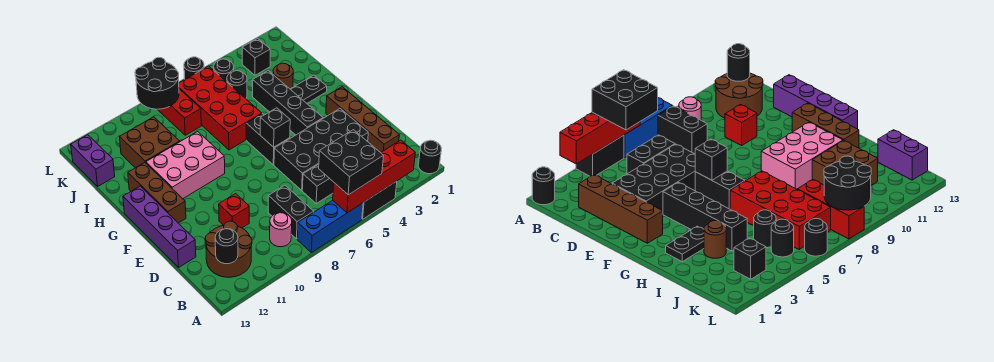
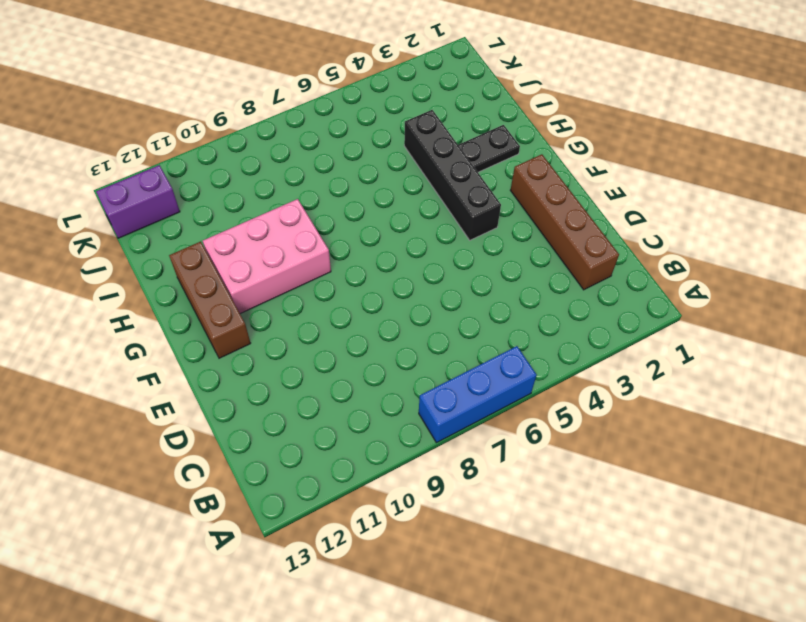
purple 1x2 brick [96,165,180,238] -> purple 1x2 brick turned to [71,135,115,186]
none -> black 1x1 round brick [418,140,441,174]
none -> black 1x2 brick [362,181,397,219]
none -> black 1x2 brick [268,185,314,239]
none -> pink 1x1 round brick [270,213,292,247]

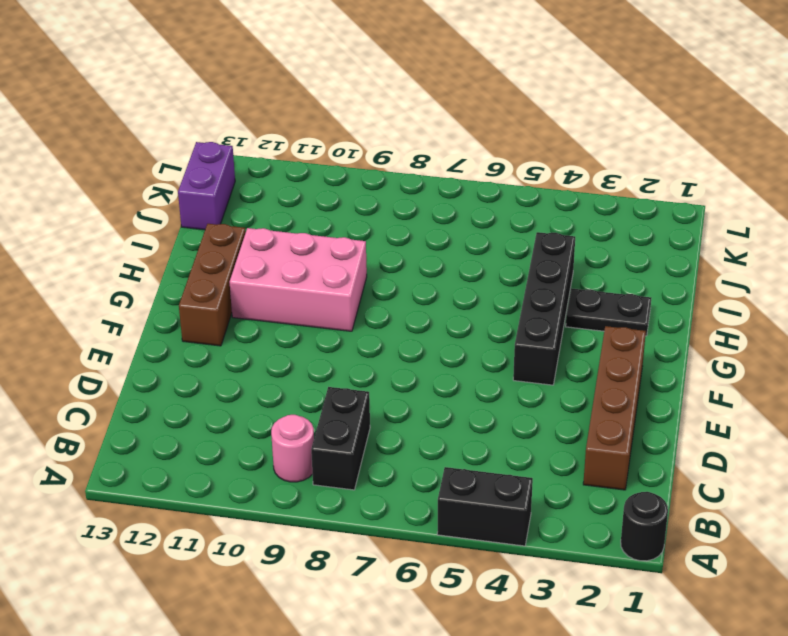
none -> blue 1x3 brick [297,200,363,253]
none -> brown 2x2 round brick [205,221,252,277]
none -> black 1x2 brick [302,164,334,203]
none -> black 2x4 brick [274,109,368,190]

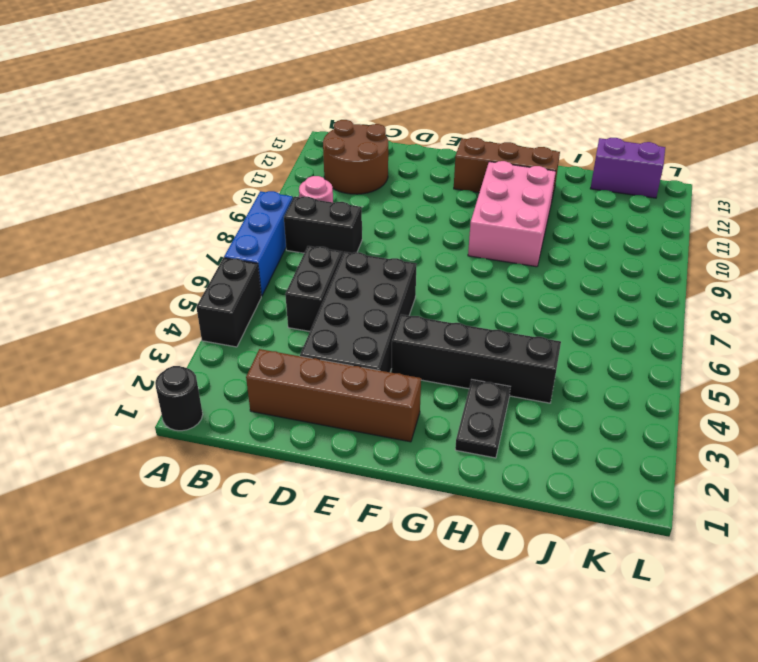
none -> red 1x1 brick [219,194,249,228]
none -> purple 1x4 brick [123,186,196,267]
none -> black 1x2 brick [246,114,290,165]
none -> red 2x4 brick [179,66,262,150]

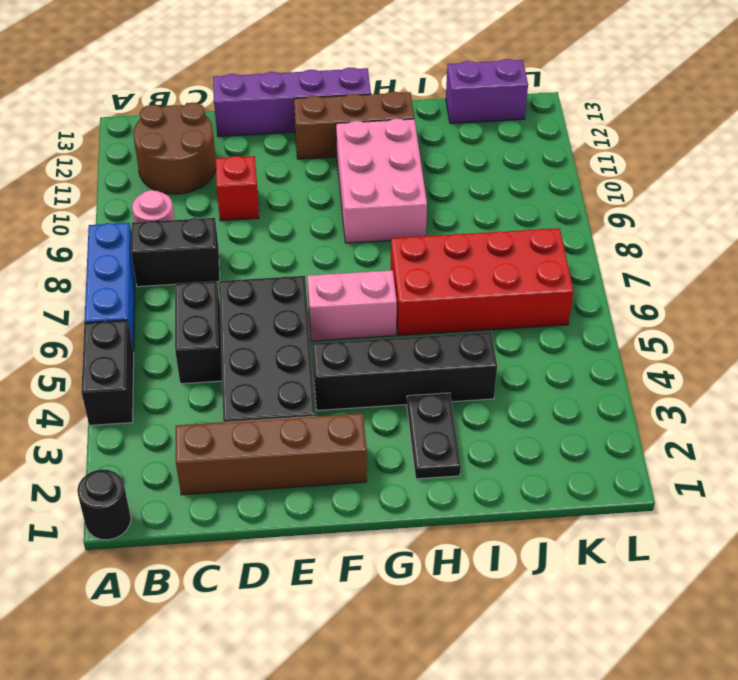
pink 1x2 brick [307,270,397,341] -> black 1x2 brick [246,114,290,165]
none -> brown 1x1 round brick [273,63,293,89]
none -> brown 2x2 brick [120,117,180,168]
none -> black 1x1 round brick [227,71,247,99]
none -> red 1x3 brick [157,89,201,135]

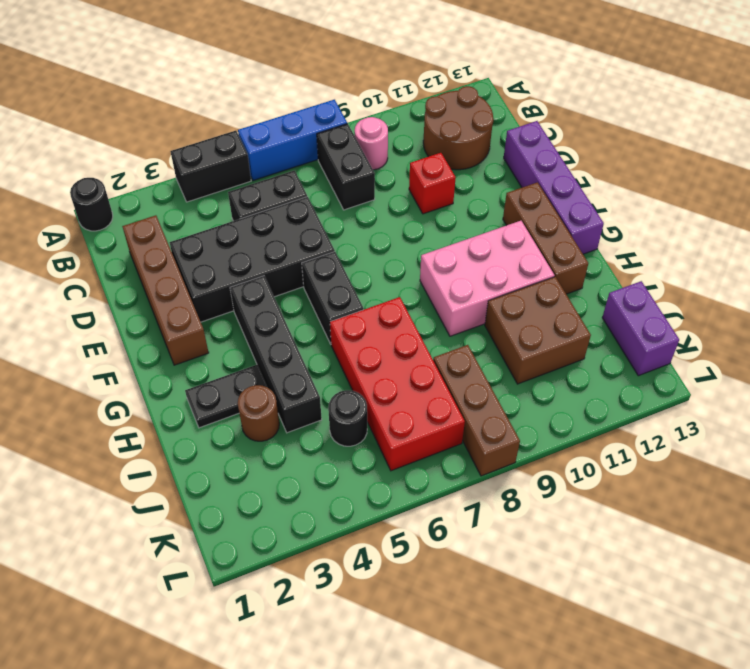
brown 1x3 brick [433,345,520,476] -> red 1x3 brick [157,89,201,135]
none -> black 1x1 brick [242,38,270,75]
none -> black 1x1 round brick [214,59,234,82]
none -> black 1x1 round brick [184,57,204,79]
none -> red 1x4 brick [333,140,415,213]

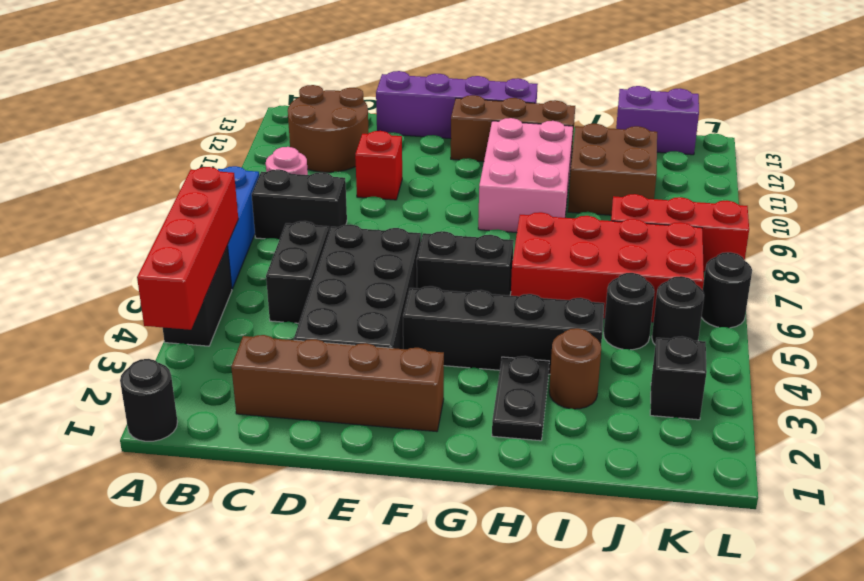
none -> black 1x1 round brick [215,229,238,264]
none -> black 1x1 brick [260,108,290,147]
none -> black 2x2 round brick [135,57,179,109]
none -> black 2x2 brick [319,130,383,195]

